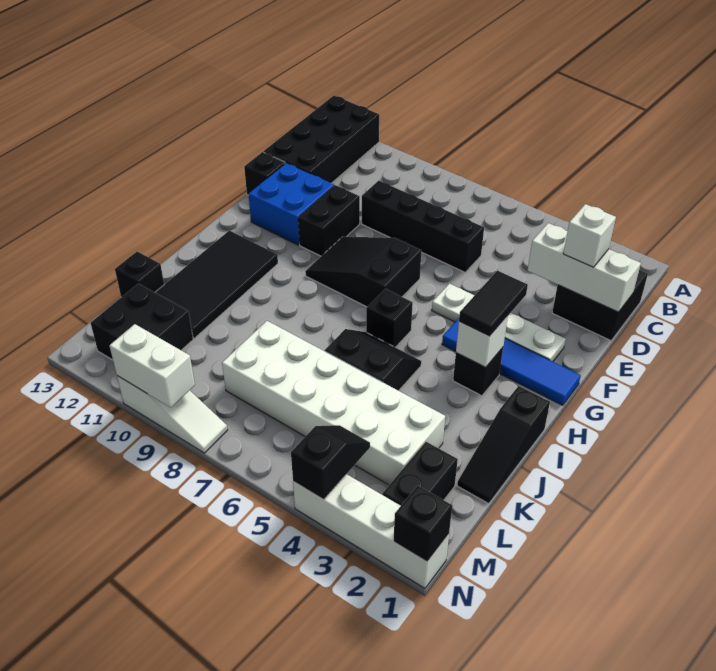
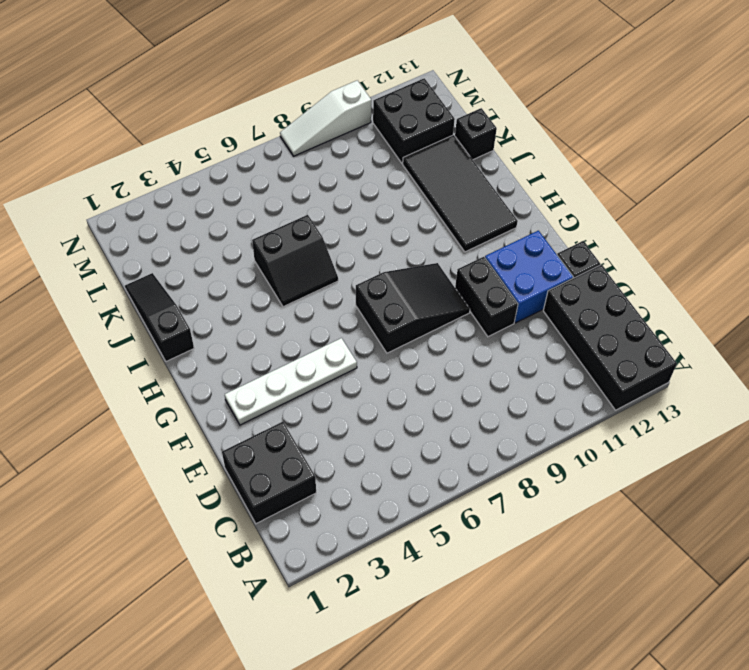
none -> black 1x4 brick [362,181,484,272]
none -> blue 1x4 tile [442,318,581,405]
none -> black 1x1 brick [453,348,503,396]

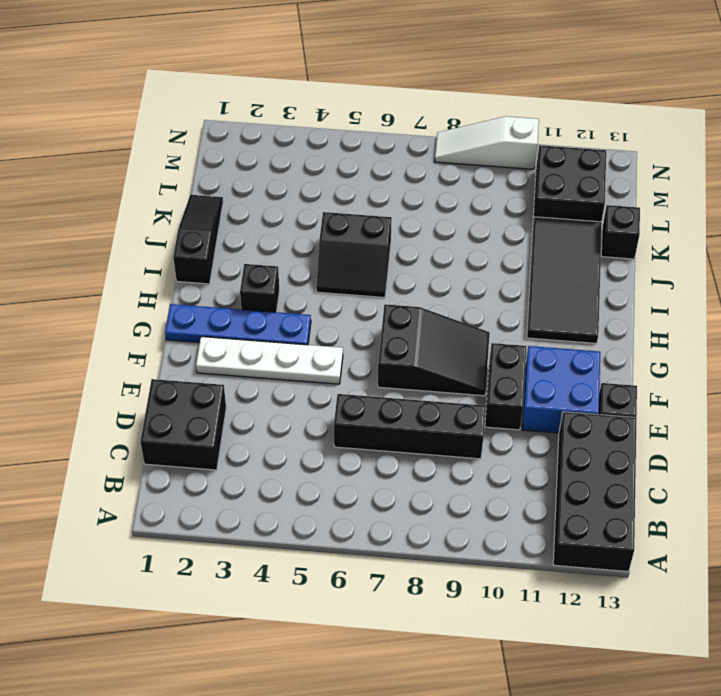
blue 1x4 plate [165,304,311,345] -> blue 1x4 tile [442,318,581,405]
none -> black 1x1 brick [366,289,413,347]
none -> white 2x6 brick [222,321,445,485]
none -> black 1x2 brick [383,442,458,506]

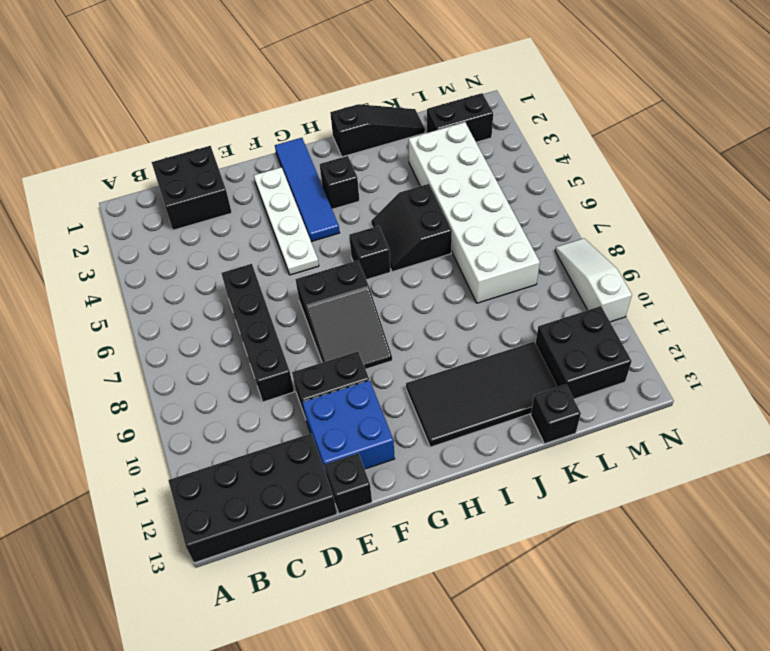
none -> white 1x4 brick [293,474,449,588]
none -> white 1x3 brick [528,223,641,312]
none -> white 1x1 brick [456,317,508,367]

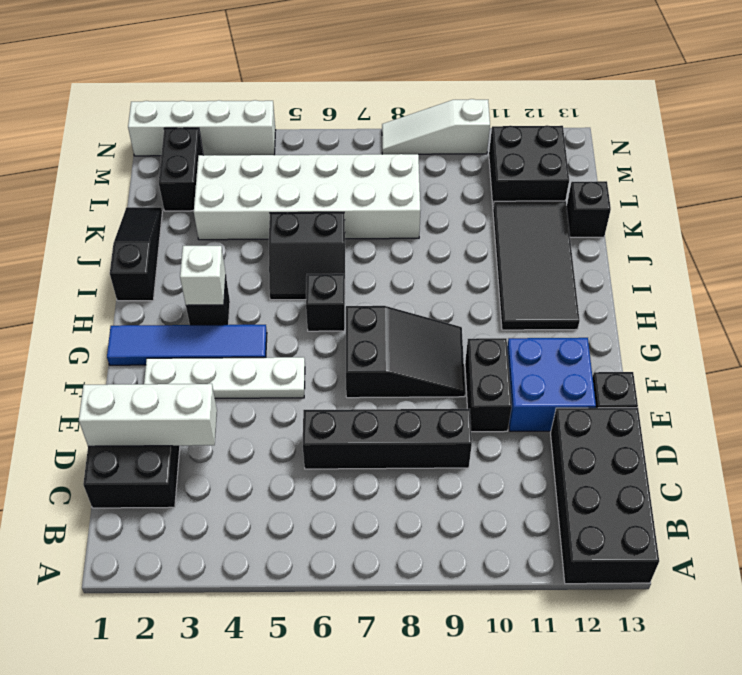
none -> black 1x2 slope [291,425,370,500]
none -> black 1x1 brick [394,486,452,562]
none -> white 1x2 brick [110,324,195,407]

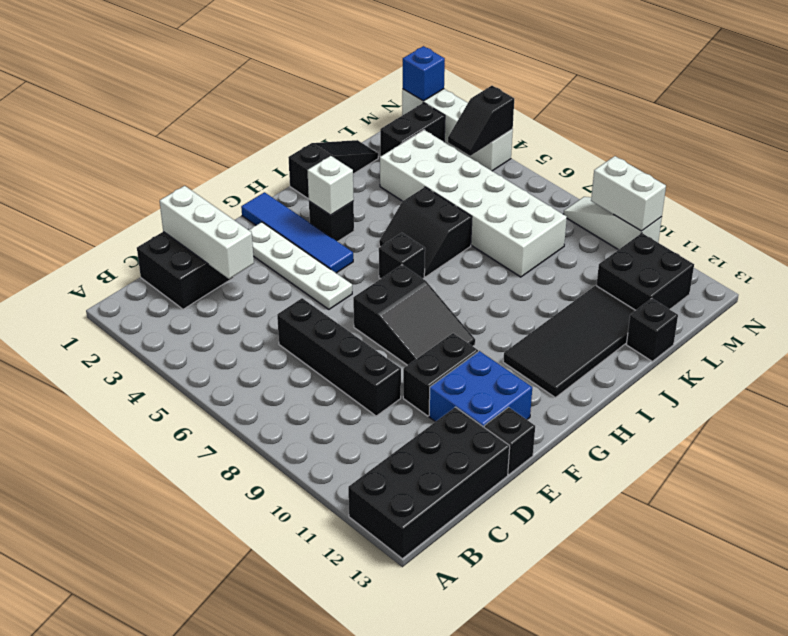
blue 1x1 brick [403,46,445,101] -> black 1x1 brick [394,486,452,562]
none -> white 1x1 brick [563,204,616,267]
none -> black 1x2 tile [459,271,528,337]

